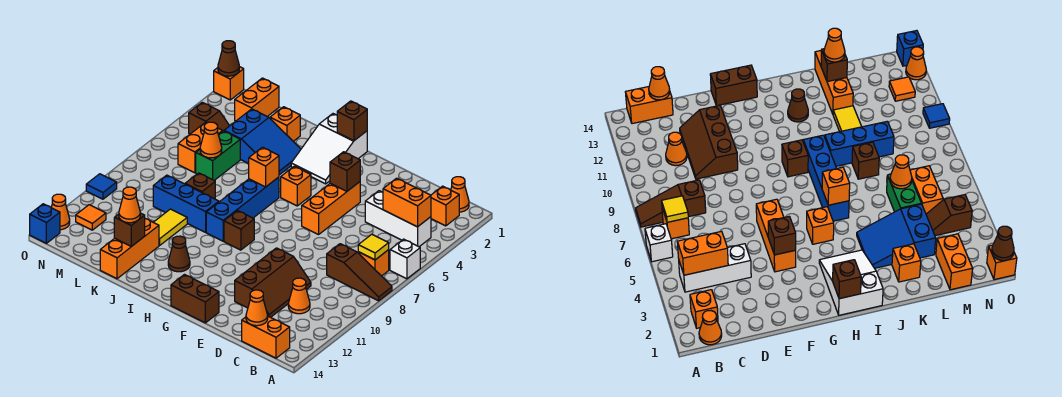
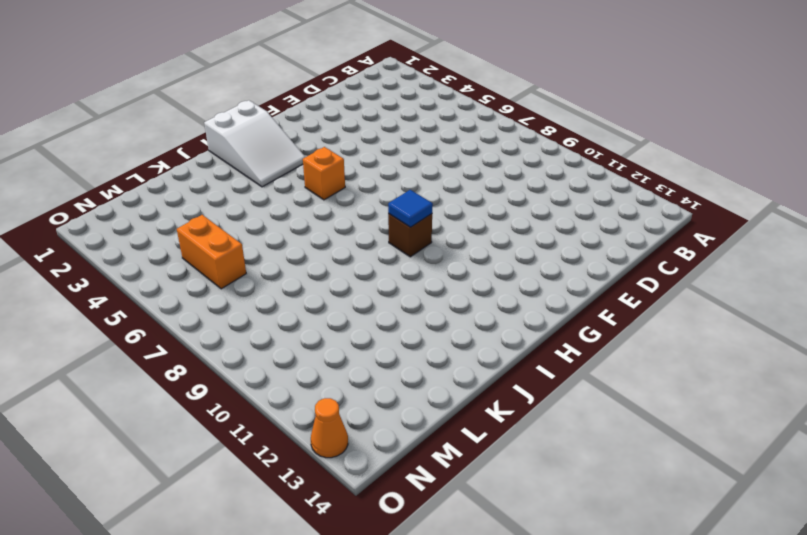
blue 1x1 tile [388,190,433,227] -> blue 1x1 tile moved to [86,174,117,199]
none -> white 1x1 brick [390,239,420,279]
none -> brown 1x3 slope [327,244,392,301]
none -> orange 1x1 cone [451,177,469,212]
none -> orange 1x1 brick [431,186,459,226]

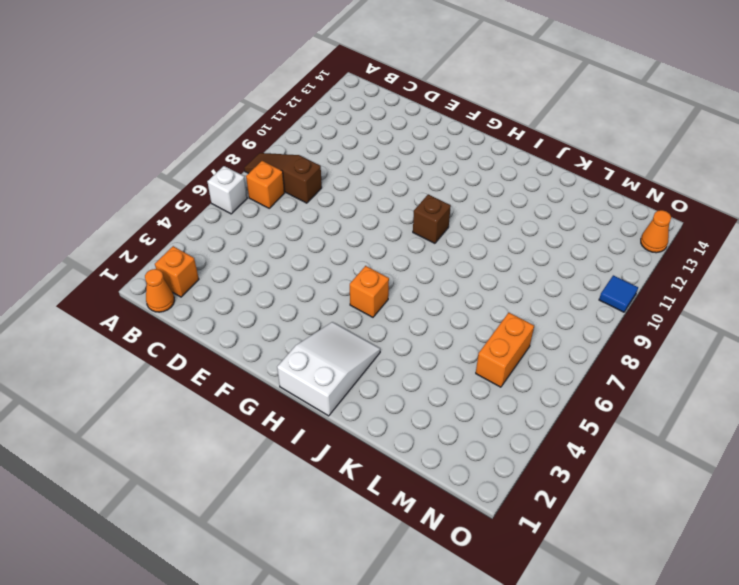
none -> white 1x3 brick [365,191,431,247]
none -> orange 1x2 brick [242,316,290,358]
none -> orange 1x1 cone [288,278,310,314]
none -> brown 2x3 slope [235,248,311,317]

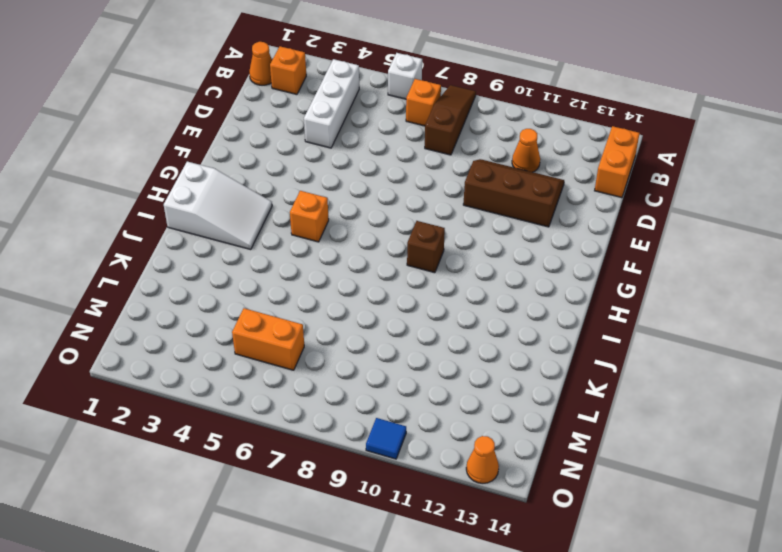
none -> orange 1x3 brick [302,182,360,235]
none -> brown 1x2 brick [171,275,219,323]
none -> blue 1x4 brick [206,177,279,241]
none -> brown 1x1 cone [168,236,190,272]

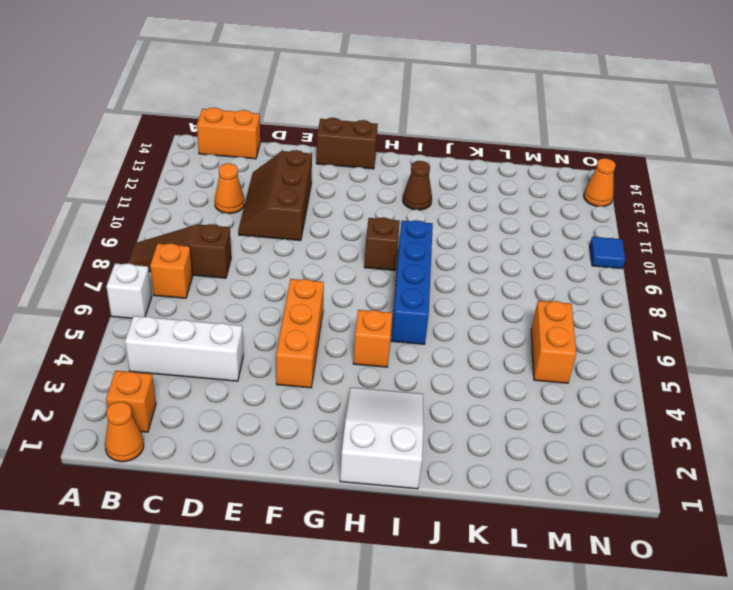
none -> blue 2x3 slope [224,109,301,175]
none -> blue 1x3 brick [153,175,219,232]
none -> orange 1x1 brick [270,107,300,141]
none -> brown 1x1 brick [185,173,215,199]

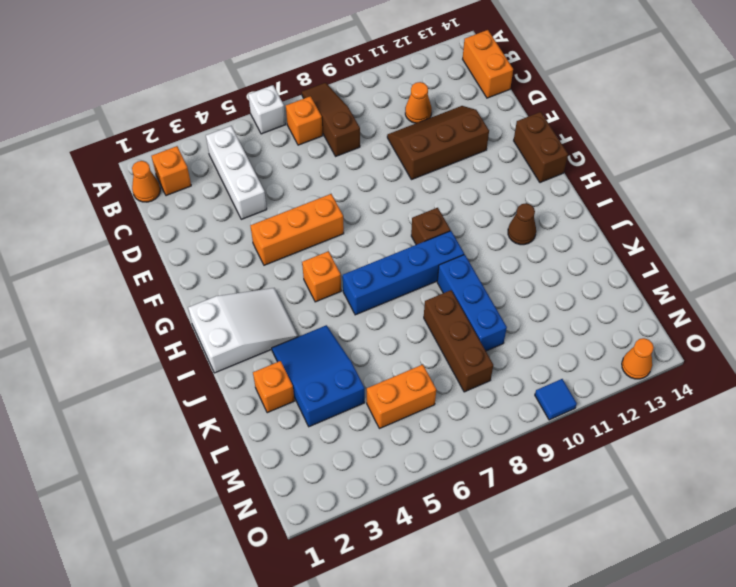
brown 1x3 brick [424,290,493,392] -> brown 1x1 brick [185,173,215,199]
none -> yellow 1x2 tile [154,209,187,246]
none -> orange 1x3 brick [100,219,159,279]
none -> green 1x2 brick [196,131,240,180]
none -> orange 1x2 brick [235,78,279,121]

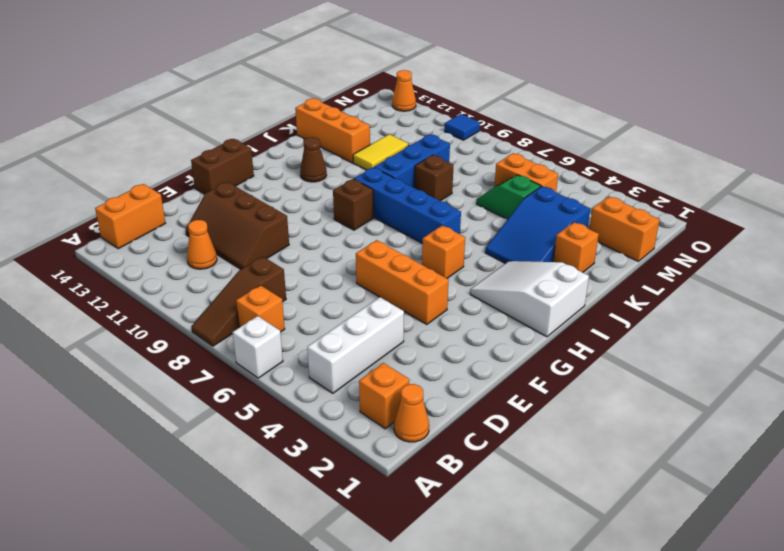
yellow 1x2 tile [353,134,408,170] -> yellow 1x2 tile turned to [154,209,187,246]
green 1x2 slope [476,175,541,220] -> green 1x2 brick [196,131,240,180]
none -> brown 1x2 slope [189,102,229,134]
none -> orange 1x1 tile [76,205,106,230]
none -> orange 1x1 brick [214,67,244,100]
none -> blue 1x1 brick [30,204,60,243]

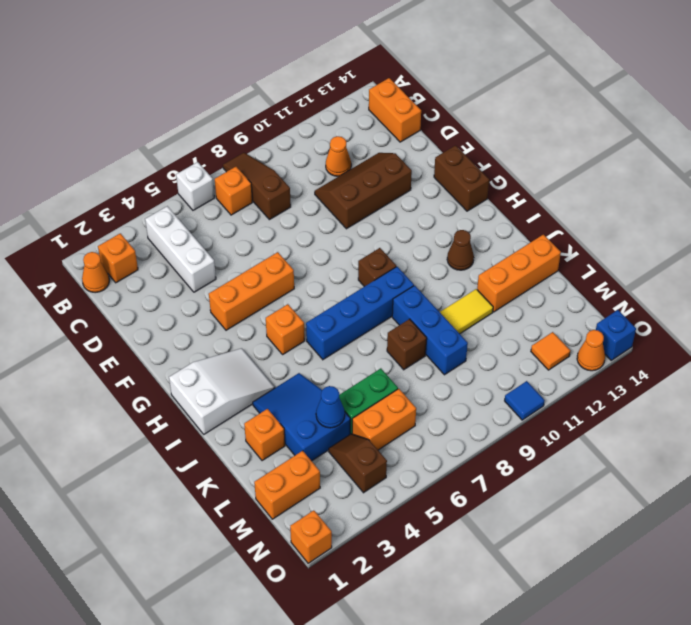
blue 1x1 cone [316,386,345,428] -> none
none -> orange 1x2 brick [383,178,431,227]
none -> yellow 1x1 tile [358,234,389,260]
none -> orange 1x1 cone [246,290,268,326]
none -> brown 1x1 brick [330,152,360,191]

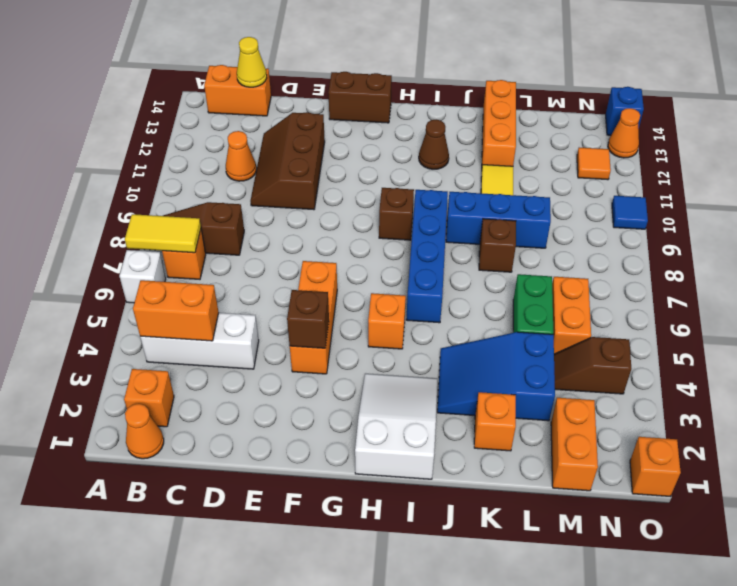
yellow 1x2 tile [125,214,201,253] -> yellow 1x1 tile [358,234,389,260]
yellow 1x1 cone [237,37,267,87] -> orange 1x1 cone [246,290,268,326]
none -> brown 1x1 brick [337,101,367,141]
none -> orange 1x1 brick [249,147,279,187]
none -> brown 1x1 brick [114,213,145,246]
none -> orange 1x1 cone [200,122,222,158]

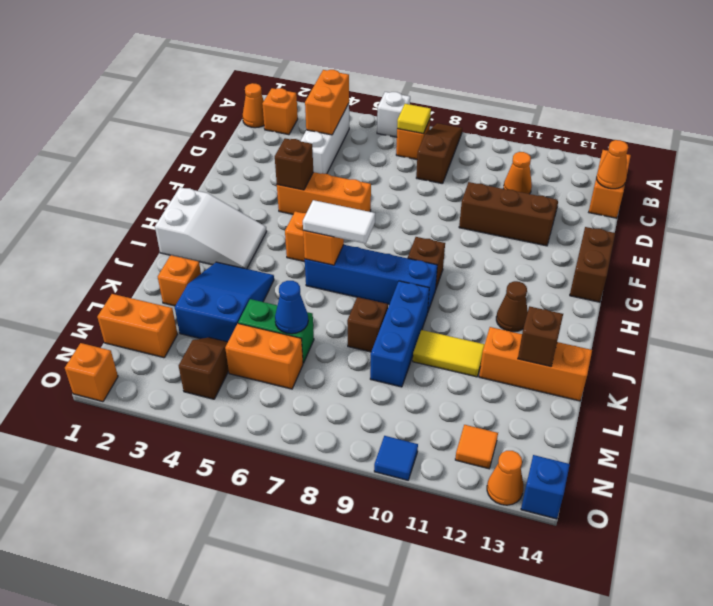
white 1x2 tile [303,200,375,244] -> none
blue 1x1 cone [275,281,308,334] -> orange 1x1 cone [200,122,222,158]
none -> brown 1x1 brick [337,101,367,141]
none -> brown 1x1 cone [218,41,239,76]
none -> orange 1x1 cone [119,187,140,223]

